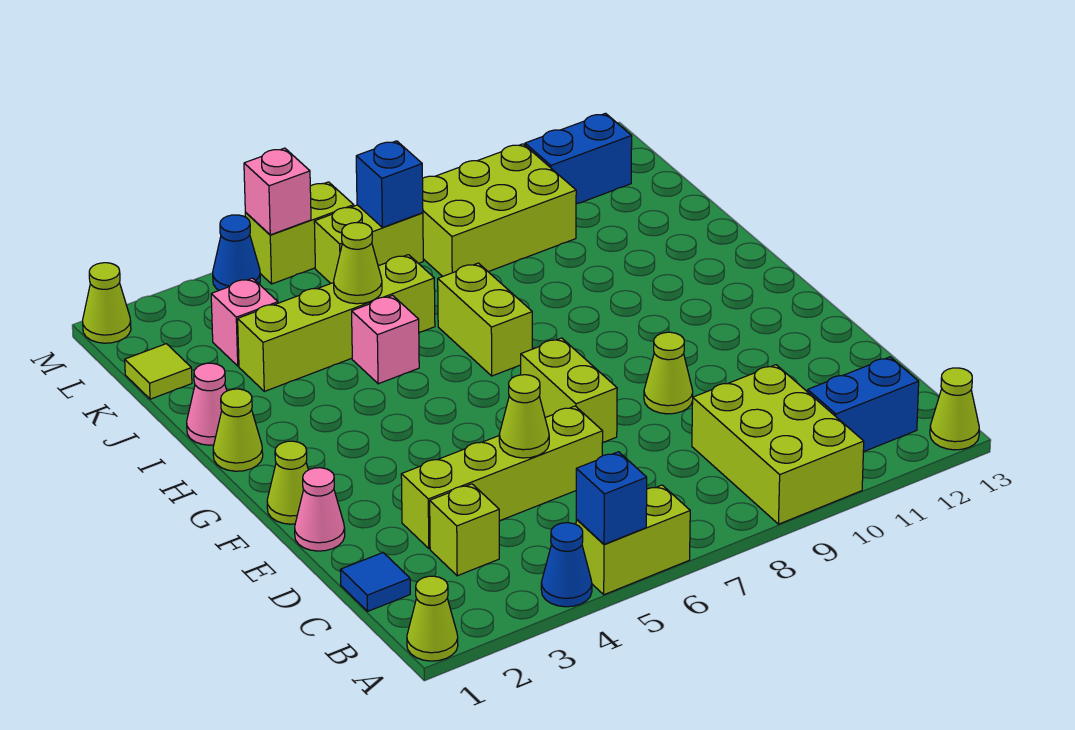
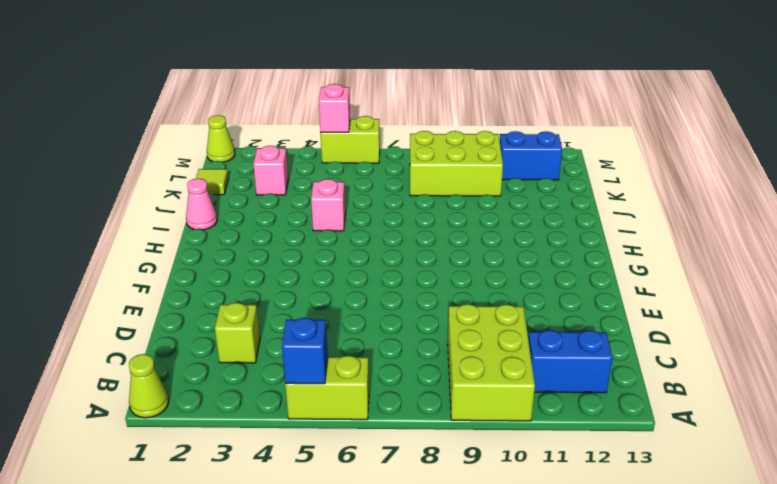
none -> blue 1x1 cone [541,523,592,607]
none -> lime 1x1 cone [930,368,979,450]
none -> blue 1x1 tile [340,553,410,611]
none -> lime 1x4 brick [401,406,603,549]

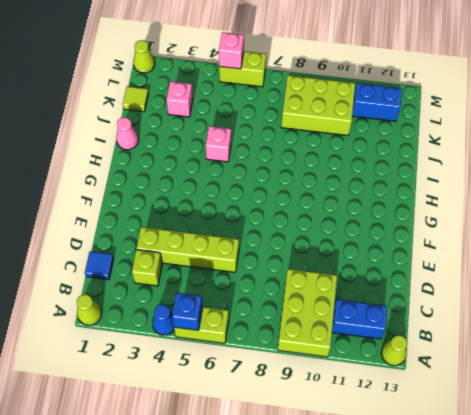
none -> pink 1x1 cone [295,468,345,551]
none -> lime 1x2 brick [521,338,617,443]
none -> lime 1x1 cone [644,332,693,414]
none -> lime 1x1 cone [267,441,308,524]

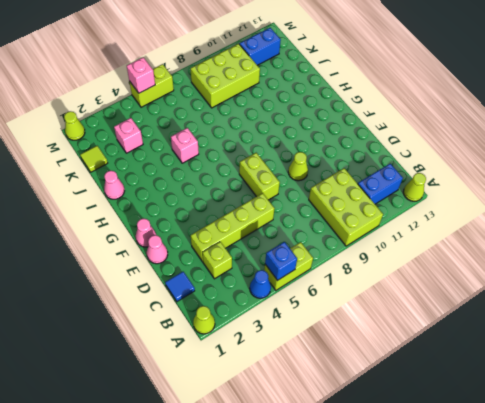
pink 1x1 cone [136,219,156,247] -> lime 1x1 cone [267,441,308,524]
none -> lime 1x1 cone [213,389,263,471]
none -> lime 1x2 brick [438,263,532,376]
none -> lime 1x4 brick [238,255,435,391]
none -> lime 1x2 brick [314,205,423,283]

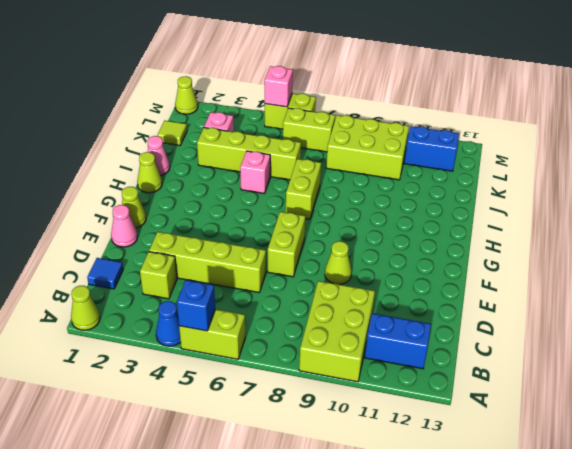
none -> lime 1x1 cone [930,368,979,450]
none -> blue 1x1 cone [213,215,260,290]
none -> lime 1x1 cone [499,375,549,458]
none -> lime 1x1 cone [334,223,382,304]

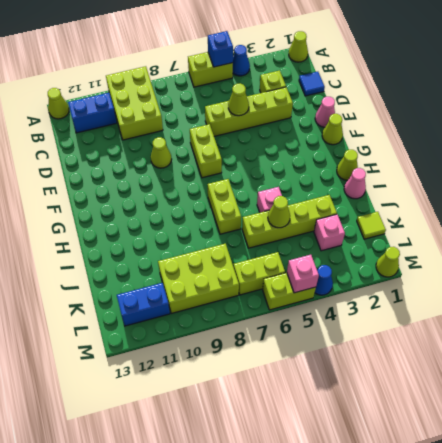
none -> blue 1x1 brick [356,141,423,227]

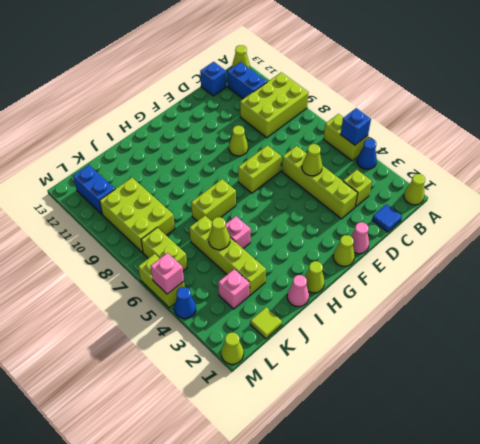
blue 1x1 brick [200,62,226,96] -> blue 1x1 brick moved to [356,141,423,227]

